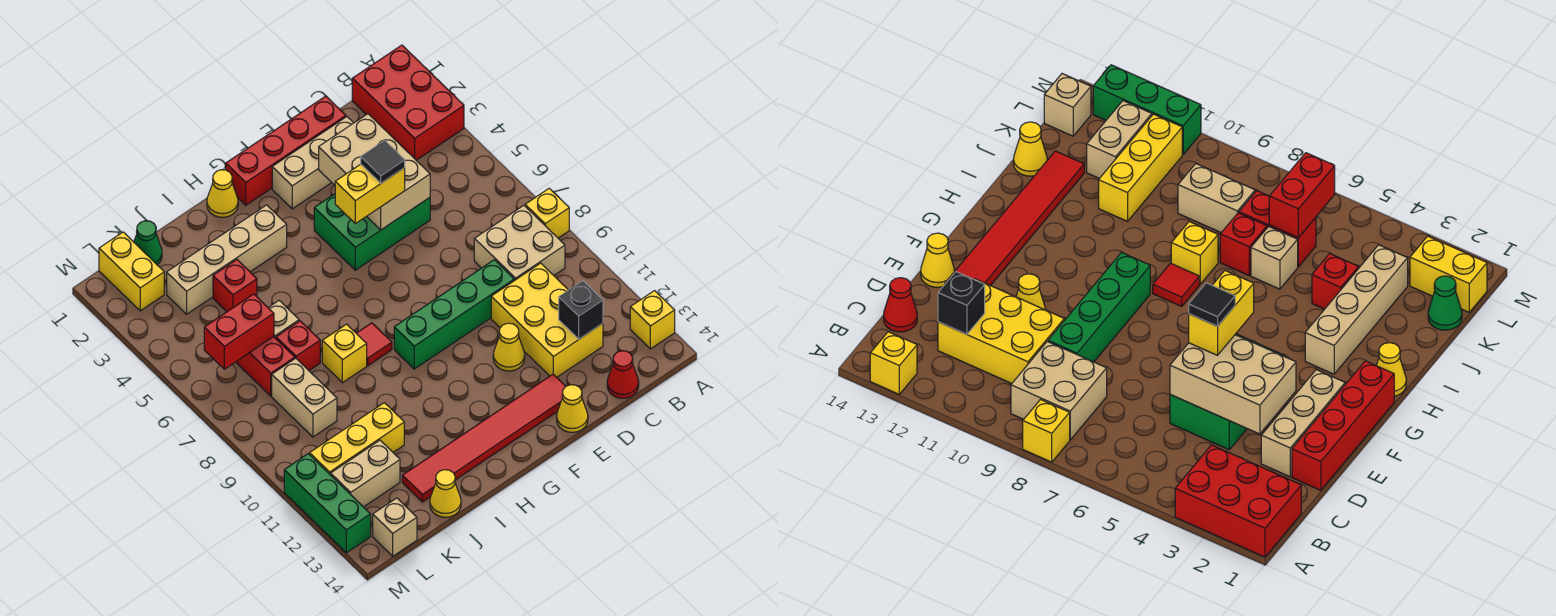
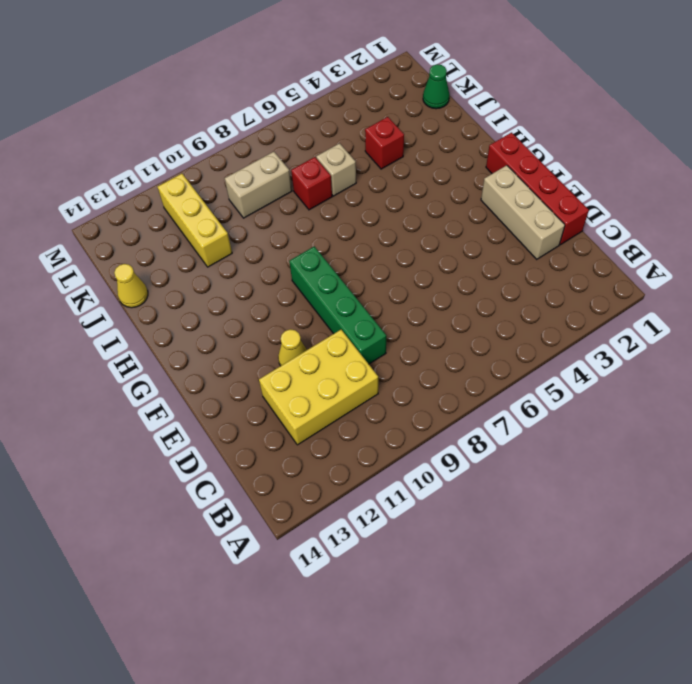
none -> red 2x3 brick [352,45,464,160]
none -> yellow 1x1 brick [525,188,569,238]
none -> yellow 1x1 brick [630,291,675,349]
none -> tan 2x2 brick [474,205,565,281]

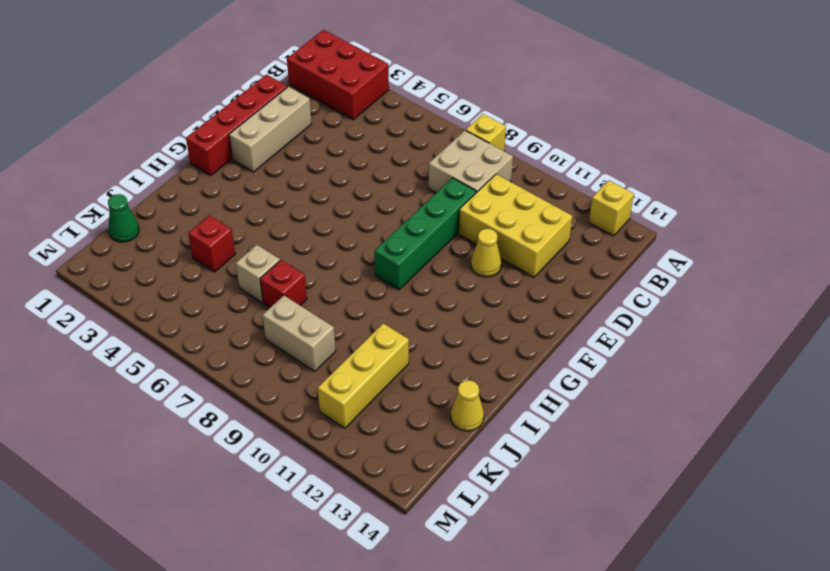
none -> red 1x1 cone [607,351,639,398]
none -> green 2x3 brick [314,194,430,270]
none -> red 1x6 tile [402,374,566,502]
none -> yellow 1x1 cone [557,385,588,432]

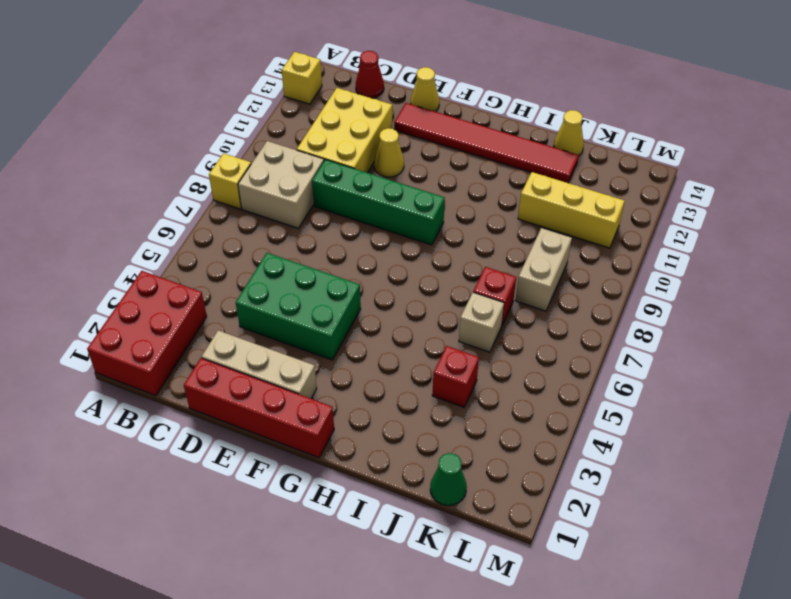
none -> yellow 1x1 cone [207,170,238,217]
none -> tan 1x4 brick [167,205,287,314]
none -> red 1x1 tile [356,323,392,366]
none -> yellow 1x1 brick [322,324,367,383]

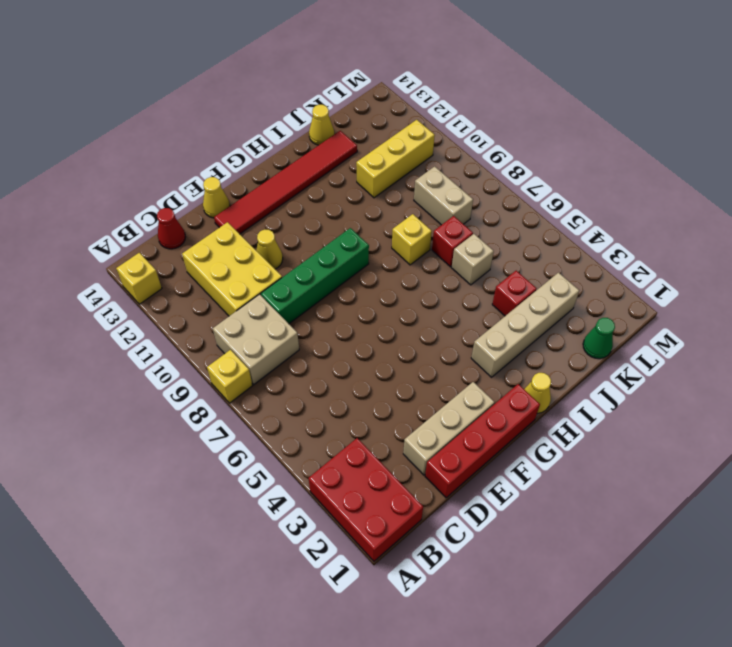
none -> green 2x3 brick [314,194,430,270]
none -> red 1x1 tile [356,323,392,366]
none -> red 1x2 brick [236,337,295,396]
none -> tan 1x2 brick [331,440,400,507]

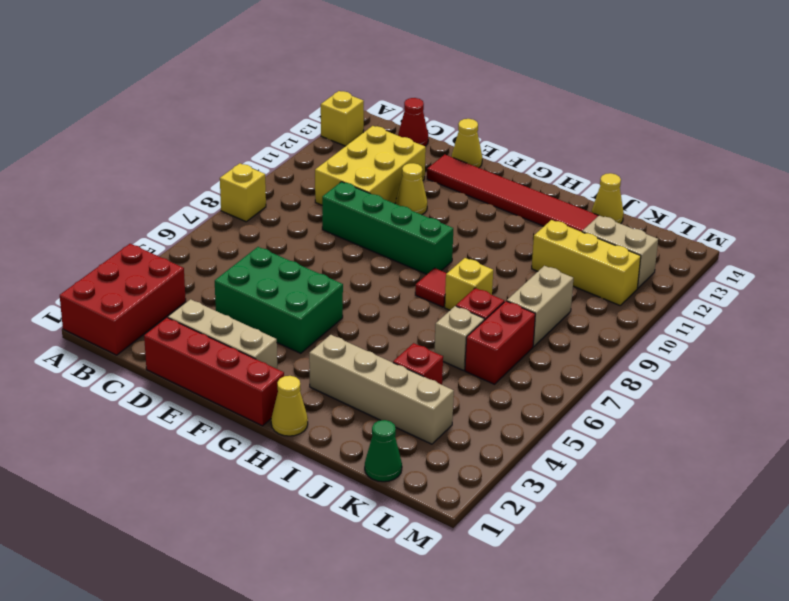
none -> tan 2x2 brick [474,205,565,281]
none -> yellow 1x2 brick [99,232,164,311]
none -> tan 1x1 brick [373,498,417,556]
none -> green 1x3 brick [284,454,371,553]

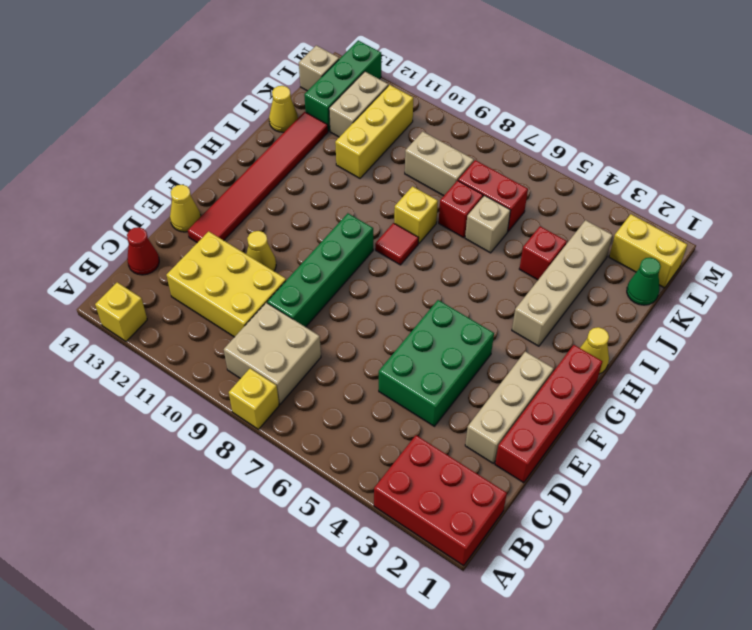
green 1x3 brick [304,40,381,131] -> green 1x3 brick turned to [284,454,371,553]
none -> black 1x1 brick [559,281,603,339]
none -> tan 2x3 brick [319,114,430,230]
none -> red 1x2 brick [204,294,274,369]
none -> yellow 1x2 brick [335,164,405,224]

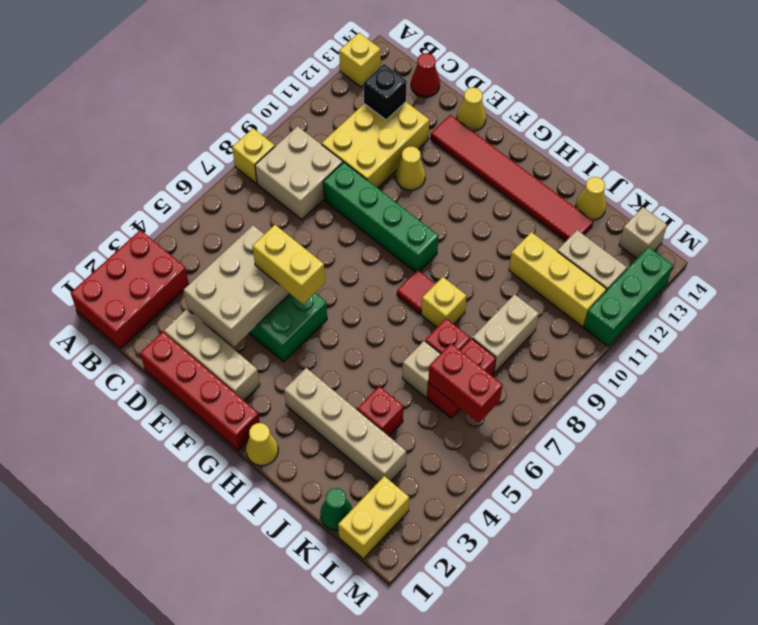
none -> black 1x1 tile [361,141,405,183]

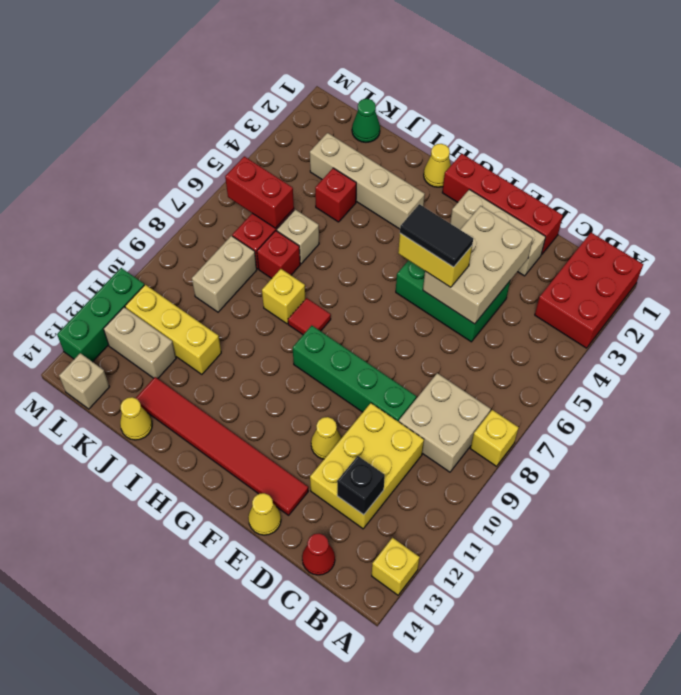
black 1x2 tile [400,204,473,267] -> black 1x1 tile [361,141,405,183]
none -> yellow 1x2 brick [99,232,164,311]

